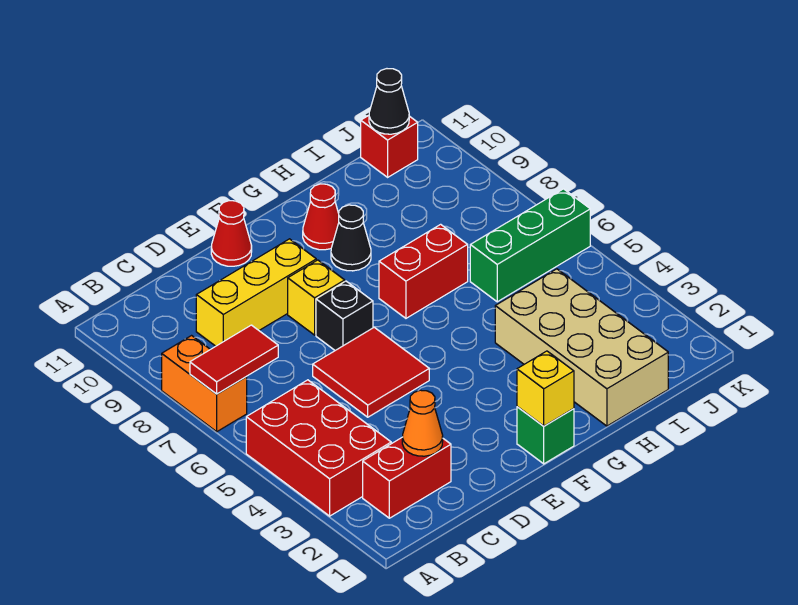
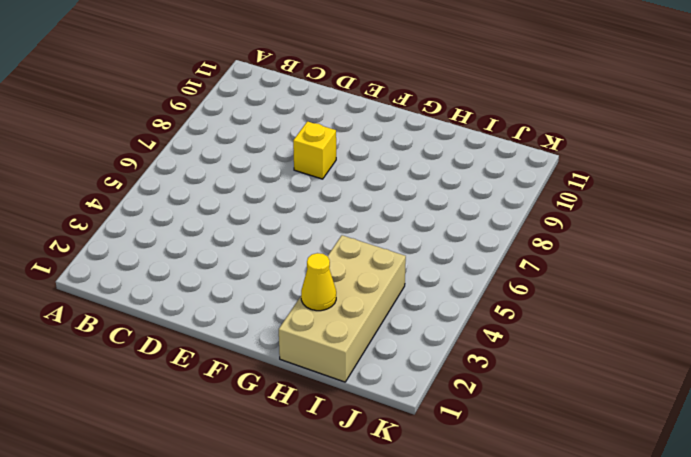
yellow 1x1 cone [301,253,336,311] -> none
none -> red 2x3 brick [246,380,391,516]
none -> orange 1x2 brick [162,336,247,432]
none -> red 1x2 brick [363,437,451,518]

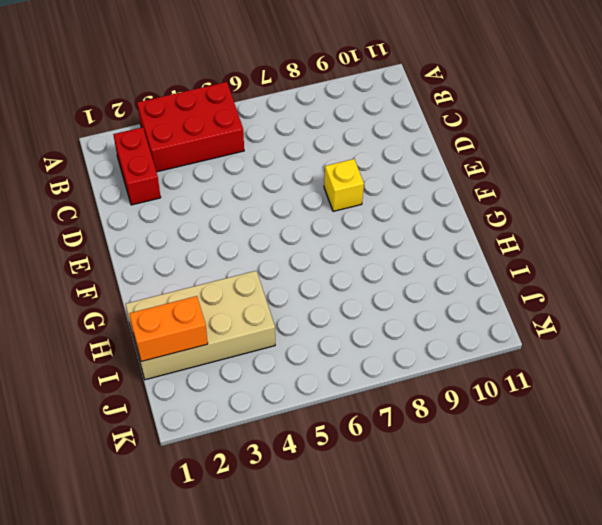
orange 1x2 brick [129,296,208,362] -> orange 1x2 brick moved to [162,336,247,432]
none -> yellow 1x3 brick [196,239,316,346]
none -> red 2x2 tile [313,327,429,417]
none -> black 1x1 brick [316,281,373,350]

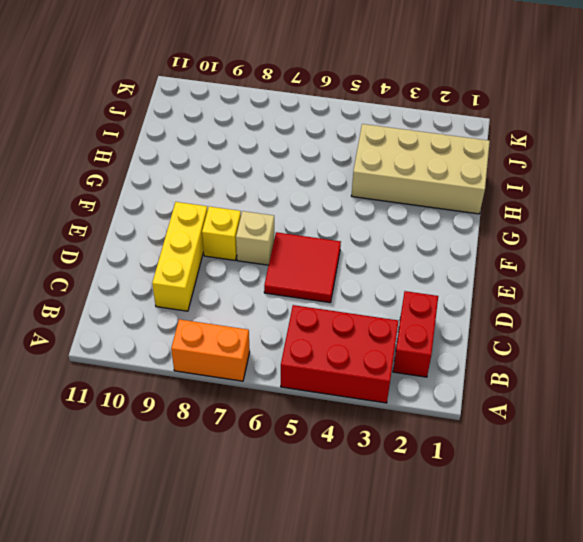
tan 1x1 brick [236,211,274,265] -> black 1x1 brick [316,281,373,350]
none -> red 1x1 cone [211,201,252,266]
none -> green 1x1 brick [517,407,574,464]
none -> red 1x2 brick [379,224,468,318]

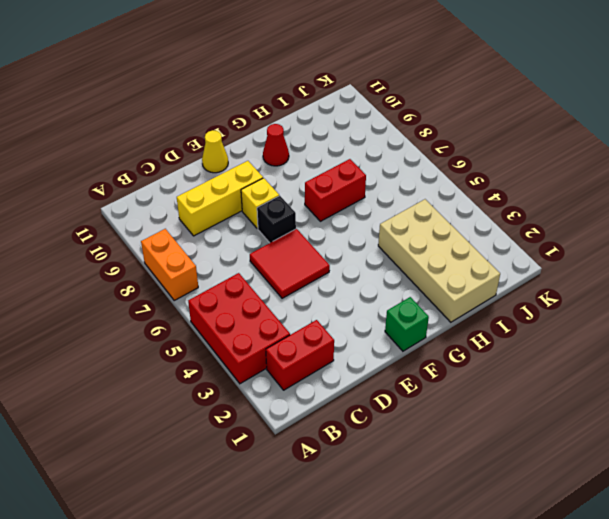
yellow 1x1 cone [202,130,228,173] -> red 1x1 cone [211,201,252,266]
none -> black 1x1 cone [331,205,371,271]
none -> green 1x3 brick [470,189,590,302]
none -> red 1x1 brick [361,116,418,177]

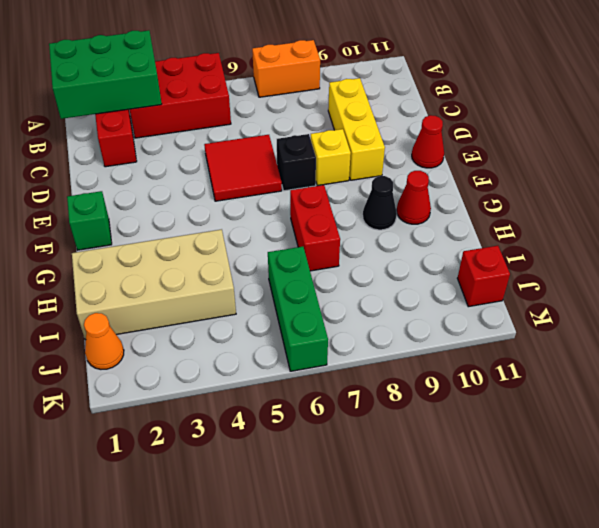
green 2x3 brick [49,30,162,119] -> none
orange 1x1 cone [84,313,124,369] -> orange 1x1 cone moved to [402,390,443,456]
none -> red 1x2 tile [190,325,278,394]
none -> yellow 1x1 brick [517,351,574,426]
none -> black 1x1 cone [369,69,409,134]

